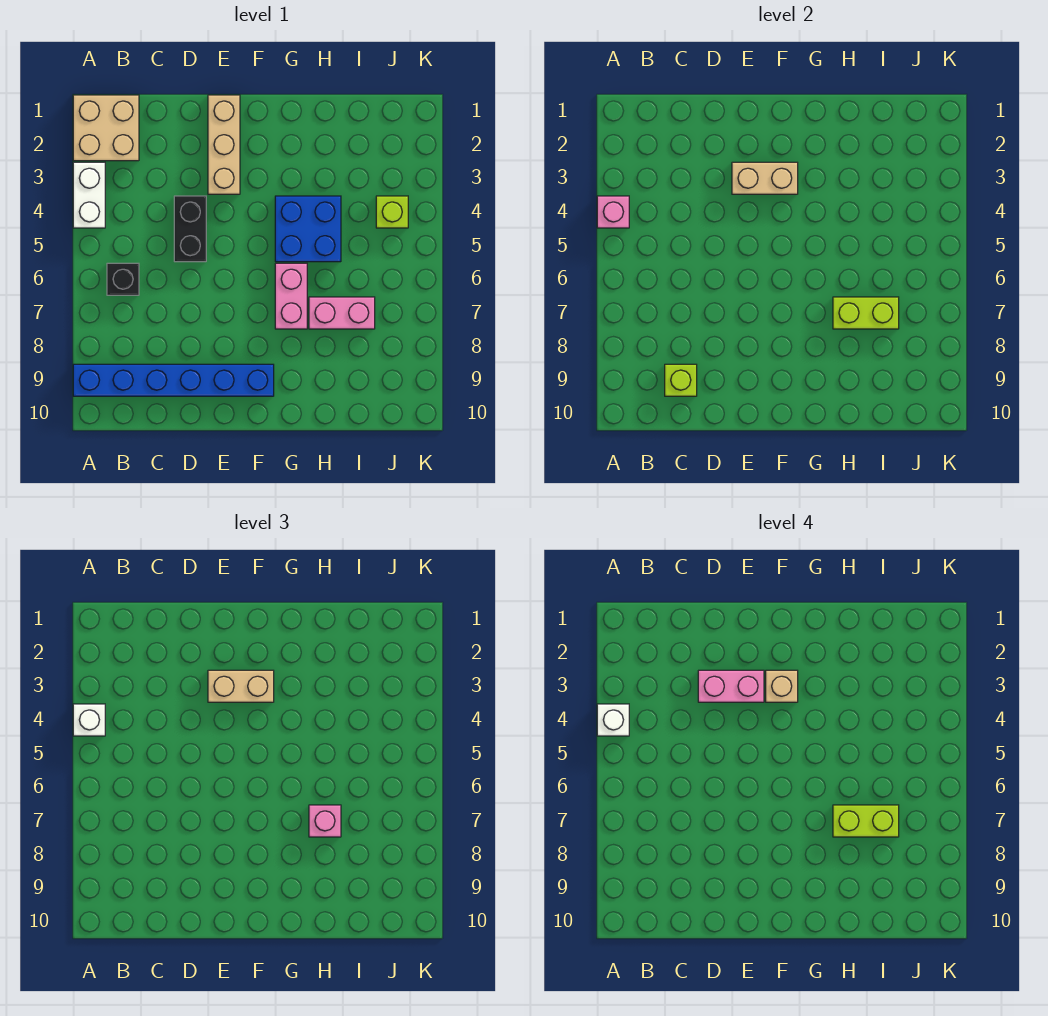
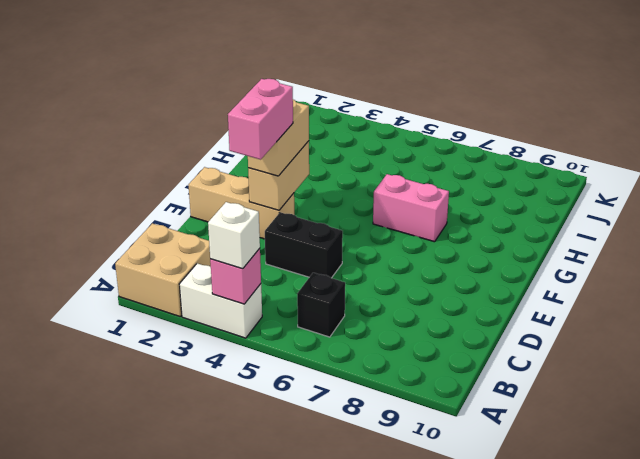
none -> blue 1x6 brick [73,364,274,396]
none -> blue 2x2 brick [275,196,341,262]
none -> pink 1x2 brick [309,297,375,329]

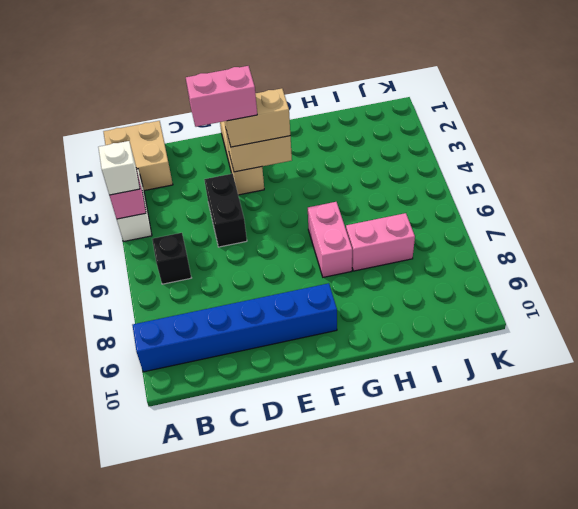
none -> blue 2x2 brick [275,196,341,262]
none -> lime 1x1 brick [376,196,408,228]
none -> lime 1x1 brick [665,364,697,396]

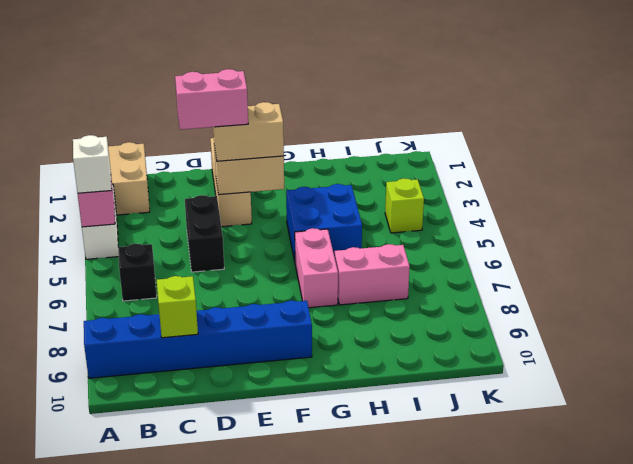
none -> lime 1x2 brick [833,297,899,329]
none -> pink 1x1 brick [309,805,341,837]
none -> white 1x1 brick [597,704,629,736]

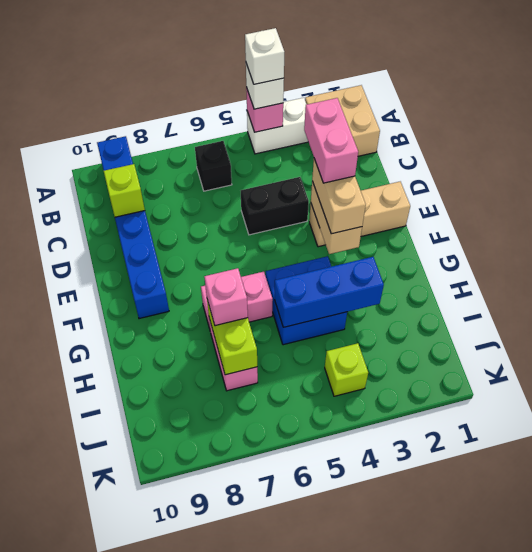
blue 1x3 brick [275,257,384,327] -> none
none -> tan 1x1 brick [766,670,798,702]
none -> lime 1x2 brick [833,805,899,837]

